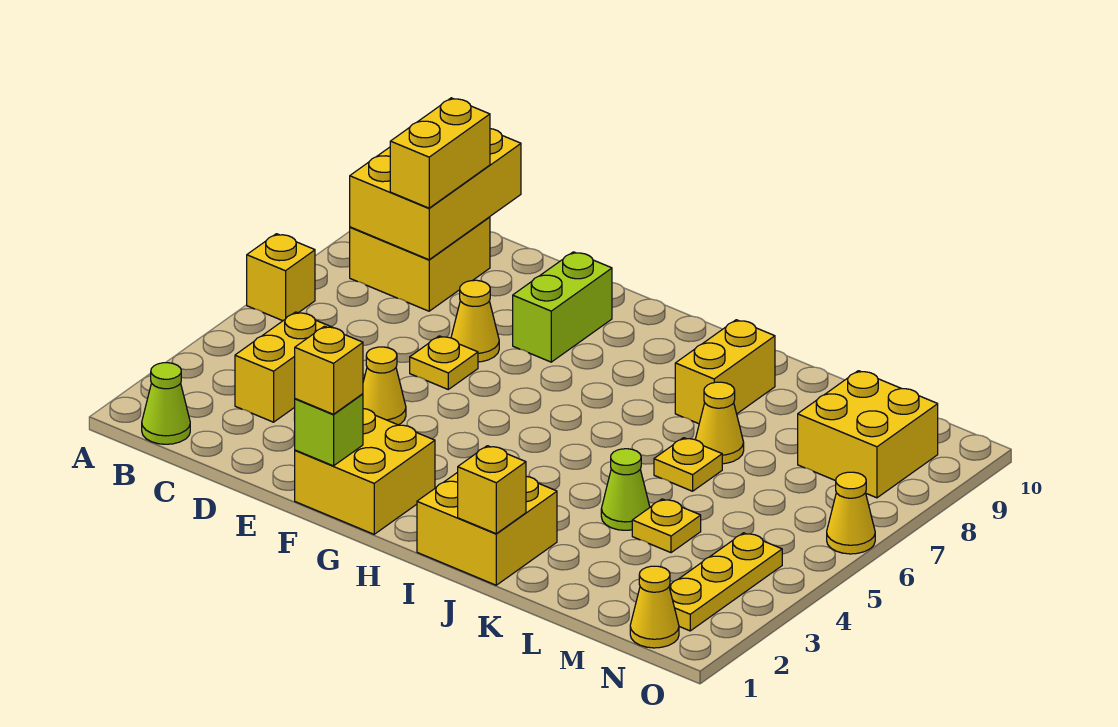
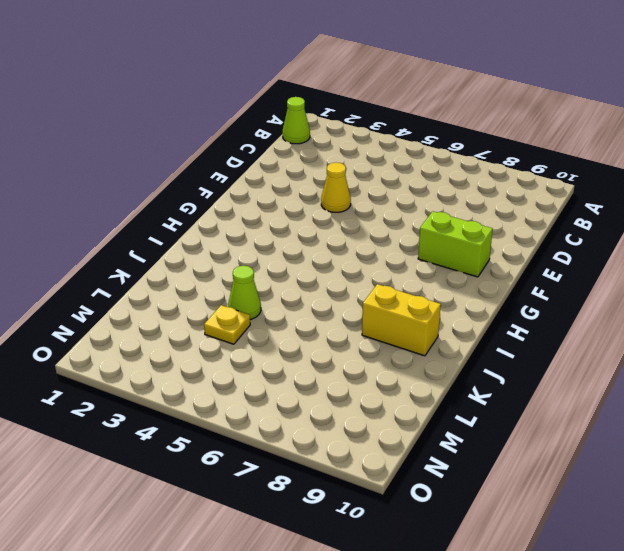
none -> yellow 1x1 brick [247,234,315,321]
none -> yellow 2x2 brick [350,217,490,311]
none -> yellow 1x2 brick [235,312,333,422]

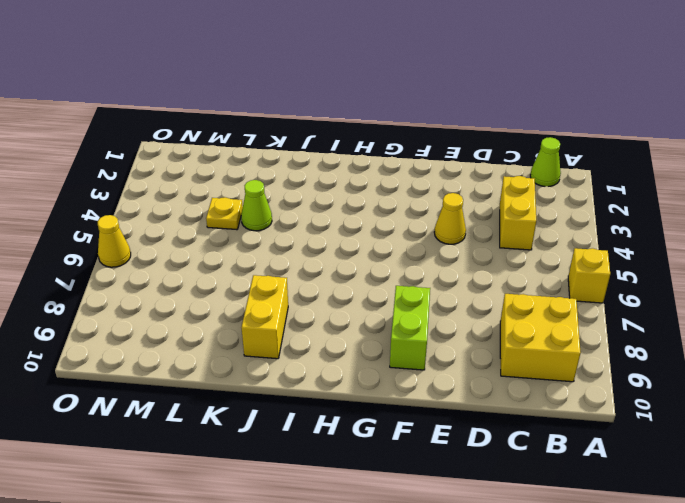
none -> yellow 1x1 plate [410,336,478,389]
none -> yellow 1x1 cone [451,280,499,362]
none -> yellow 2x2 brick [295,409,435,534]

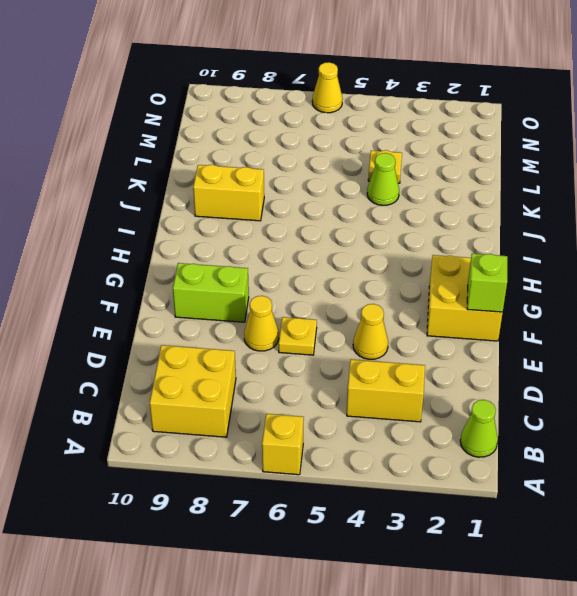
none -> yellow 2x2 brick [417,472,557,585]
none -> yellow 1x1 plate [654,438,722,491]
none -> yellow 1x1 cone [695,382,744,464]

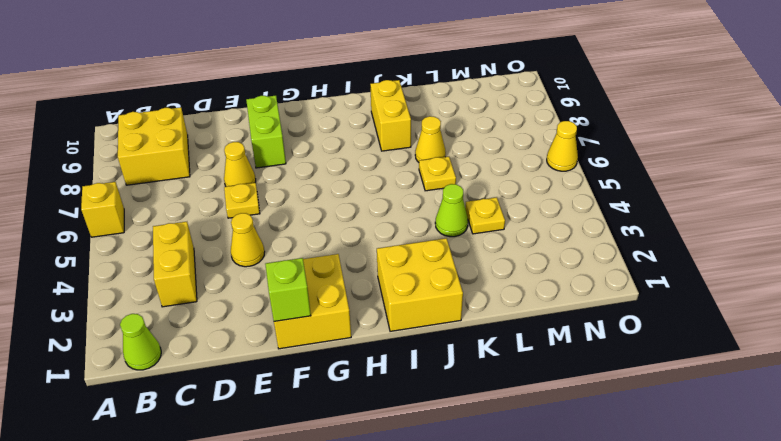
none -> yellow 2x2 brick [798,371,938,498]
none -> yellow 1x1 cone [630,566,679,648]
none -> yellow 1x3 plate [669,533,782,631]

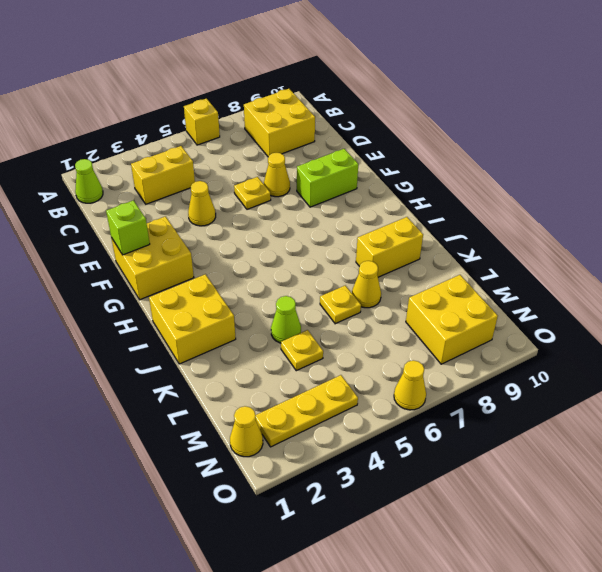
none -> yellow 2x3 brick [350,129,521,260]
none -> yellow 1x1 brick [458,446,526,534]
none -> yellow 1x2 brick [390,98,490,208]

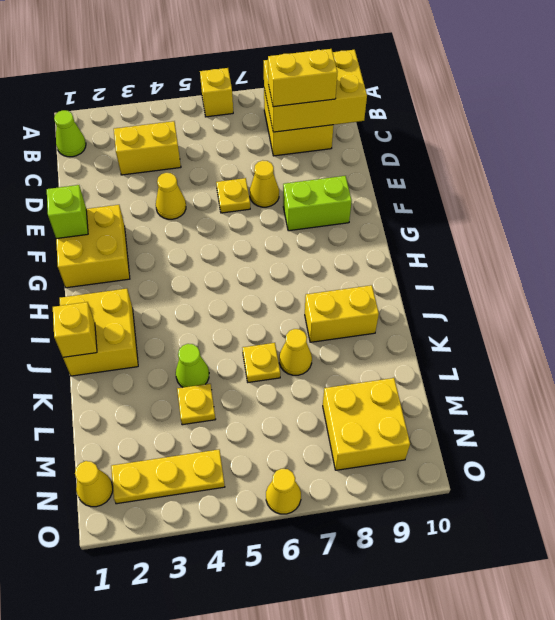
none -> yellow 1x1 brick [295,326,363,414]

